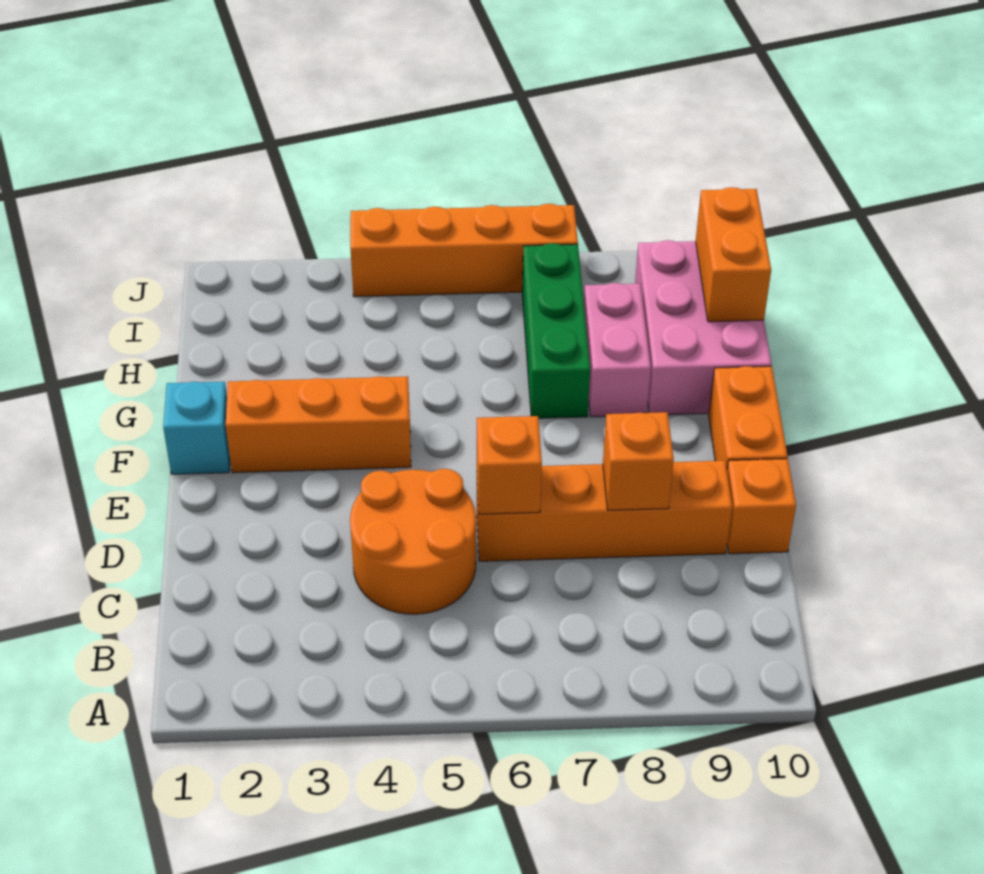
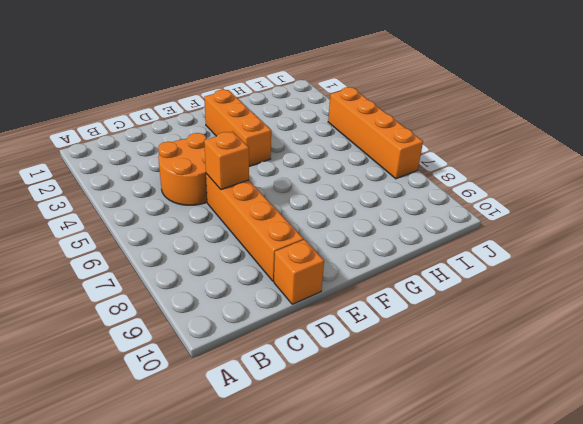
none -> orange 1x2 brick [709,366,788,467]
none -> cyan 1x1 brick [163,382,230,474]
none -> green 1x3 brick [522,243,590,418]

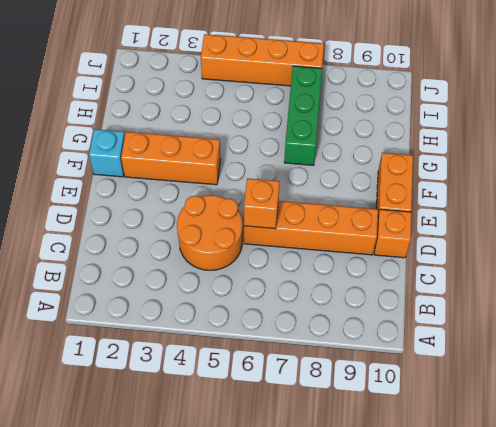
none -> pink 1x2 brick [584,283,651,417]
none -> pink 2x3 brick [635,240,771,415]
none -> orange 1x1 brick [603,412,674,510]

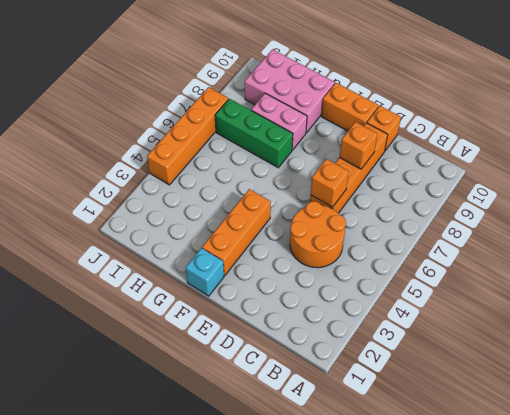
none -> orange 1x2 brick [696,187,771,322]

